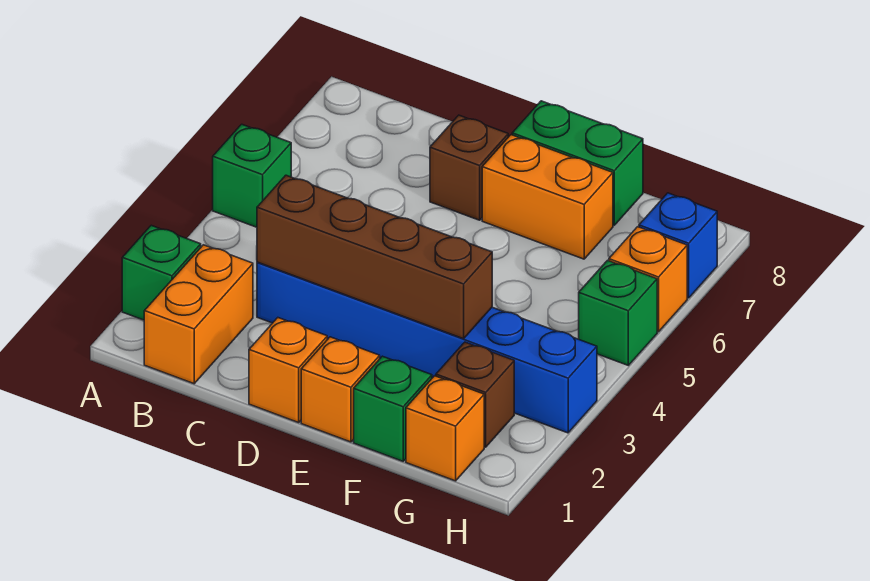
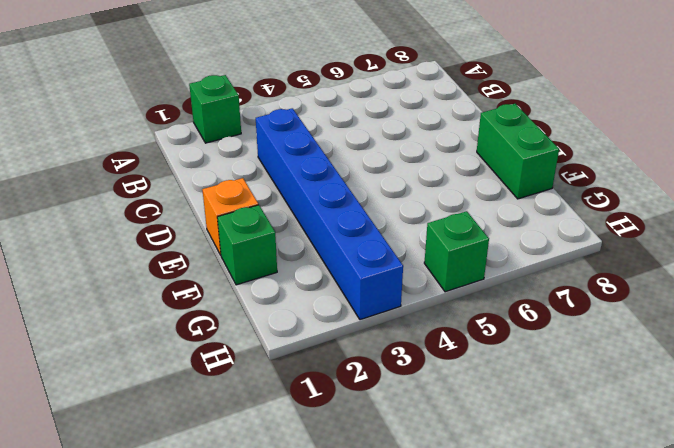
none -> green 1x1 brick [213,124,291,227]
none -> orange 1x2 brick [144,245,253,384]
none -> orange 1x1 brick [249,318,327,423]

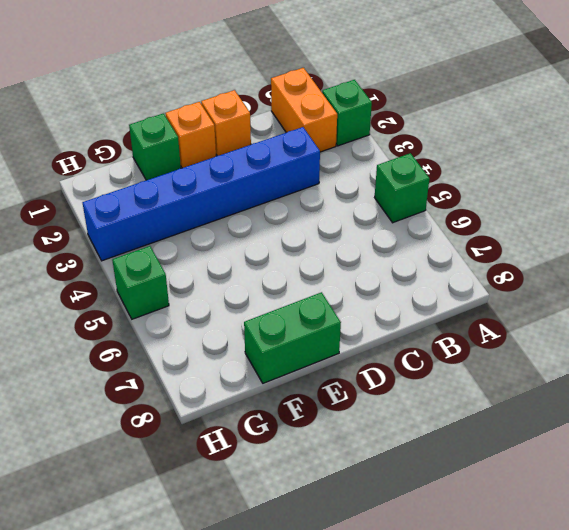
none -> brown 1x1 brick [430,115,508,220]
none -> orange 1x2 brick [482,135,613,259]
none -> orange 1x1 brick [406,376,484,481]

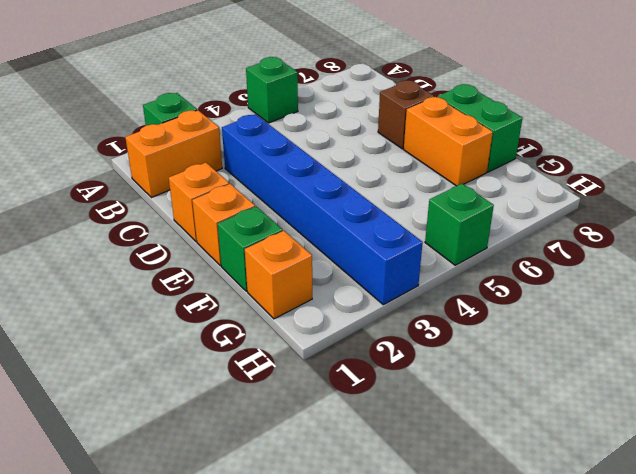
none -> brown 1x1 brick [436,342,514,447]
none -> orange 1x1 brick [609,227,687,332]
none -> blue 1x1 brick [639,193,717,298]

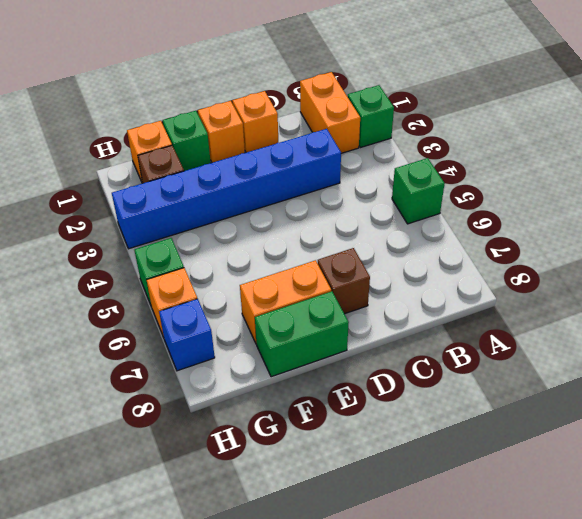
none -> brown 1x4 brick [257,175,492,339]

